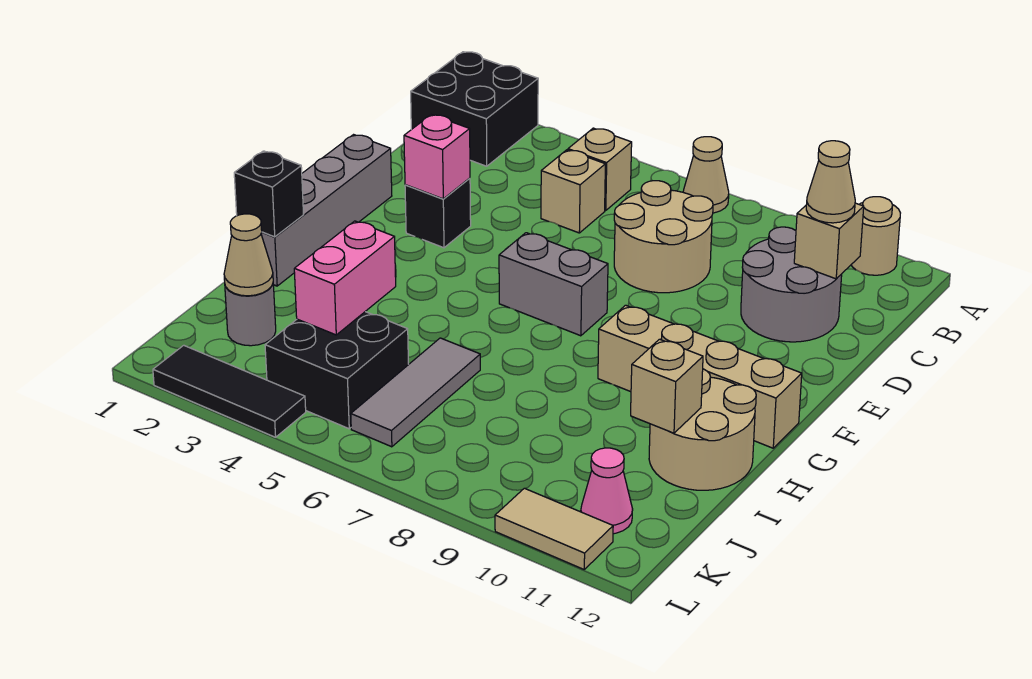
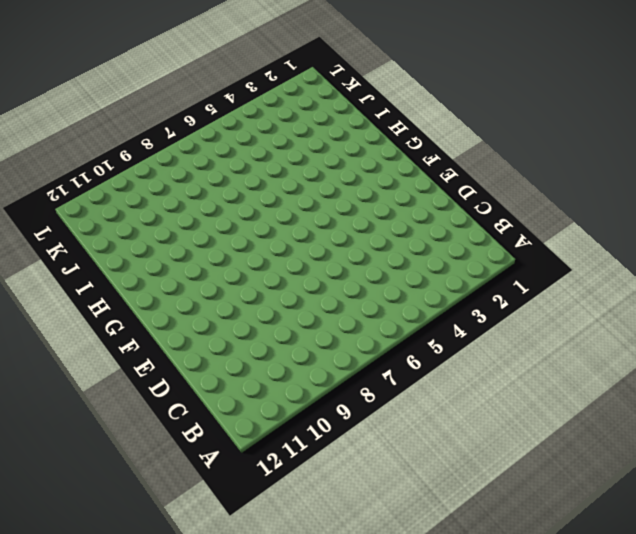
none -> black 2x2 brick [411,52,538,166]
none -> tan 1x1 cone [683,137,729,213]
none -> tan 1x1 round brick [851,197,900,275]

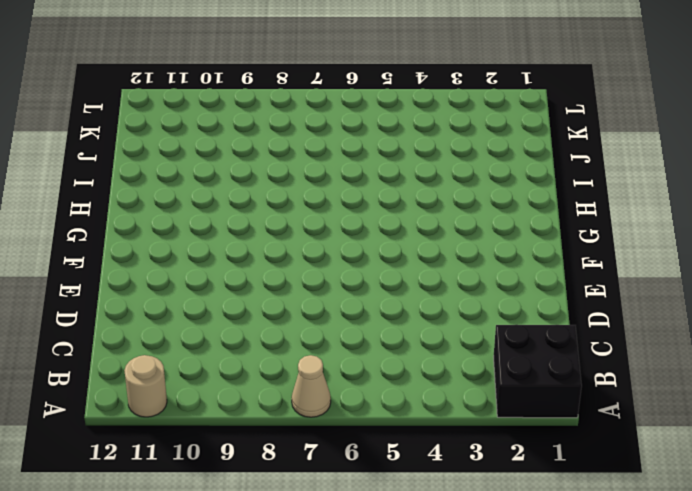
none -> tan 1x1 brick [568,128,632,211]
none -> tan 1x1 brick [541,150,605,233]
none -> tan 2x2 round brick [614,181,713,293]

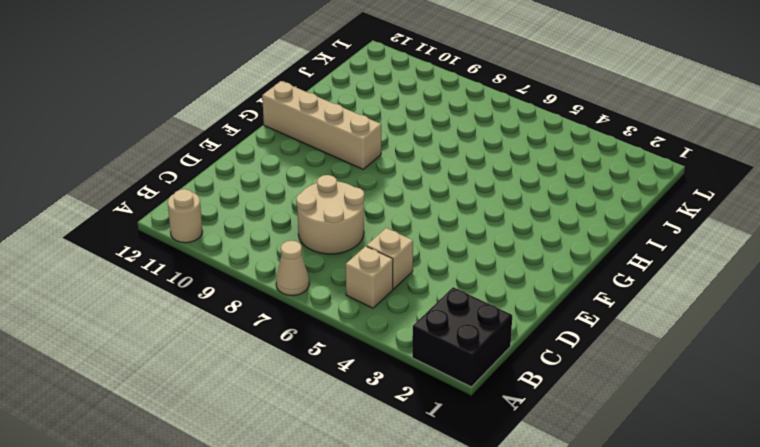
none -> grey 2x2 round brick [741,227,842,342]
none -> grey 1x4 brick [261,135,392,286]
none -> black 1x1 brick [405,178,471,248]

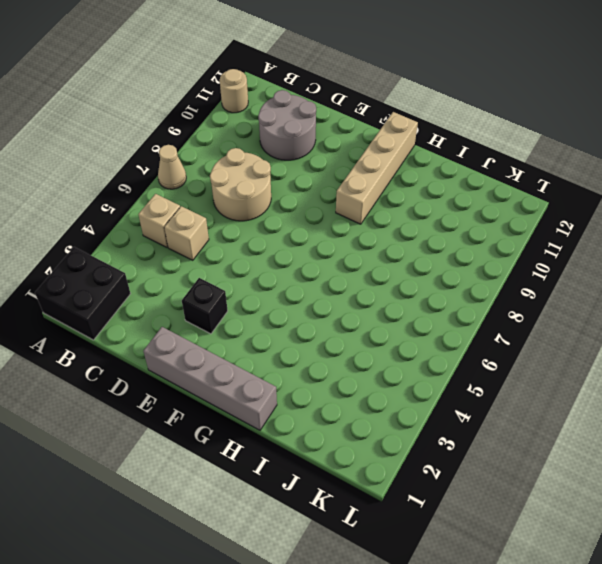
none -> grey 1x2 brick [499,233,608,336]
none -> tan 2x2 round brick [649,369,756,490]
none -> grey 1x3 tile [351,338,480,447]

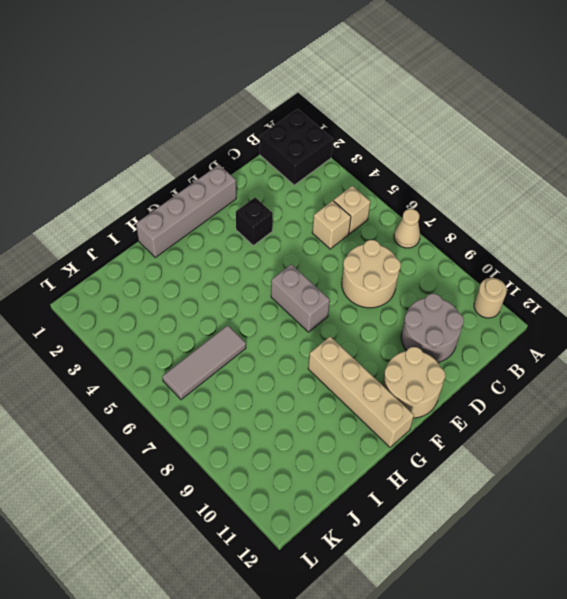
tan 2x2 round brick [382,347,445,418] -> tan 2x2 round brick moved to [649,369,756,490]
none -> grey 1x1 round brick [225,284,276,346]
none -> black 2x2 brick [265,312,409,429]
none -> pink 1x1 cone [581,448,633,534]

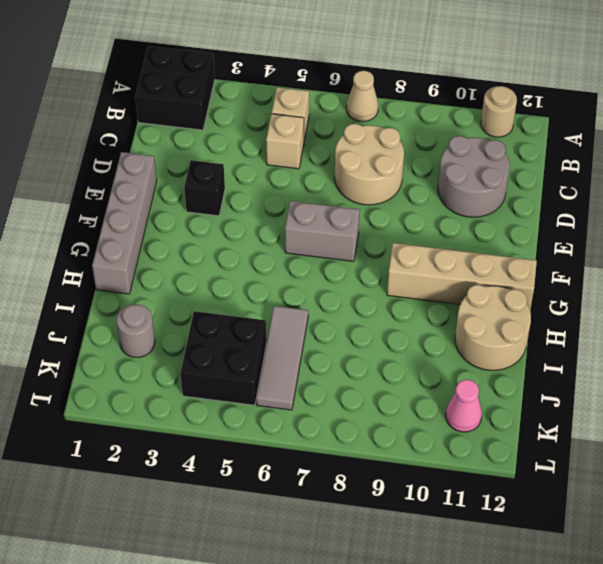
none -> black 1x3 tile [153,345,306,437]
none -> tan 1x2 tile [495,488,613,569]
none -> tan 1x1 brick [794,203,864,279]

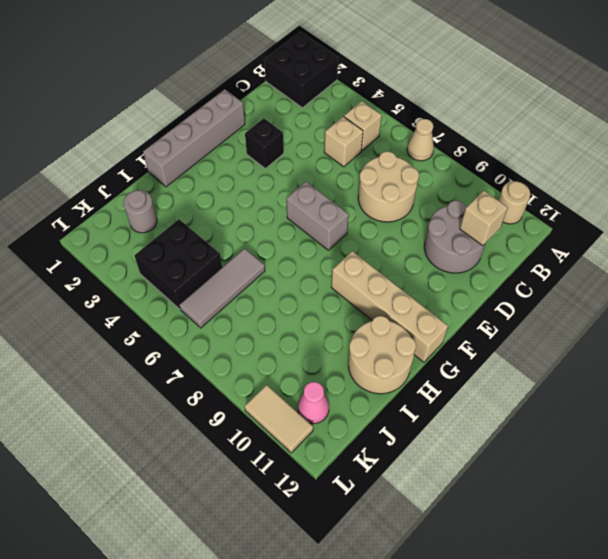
none -> black 1x3 tile [153,345,306,437]
none -> pink 1x1 brick [404,115,470,199]
none -> black 1x1 brick [234,151,304,237]

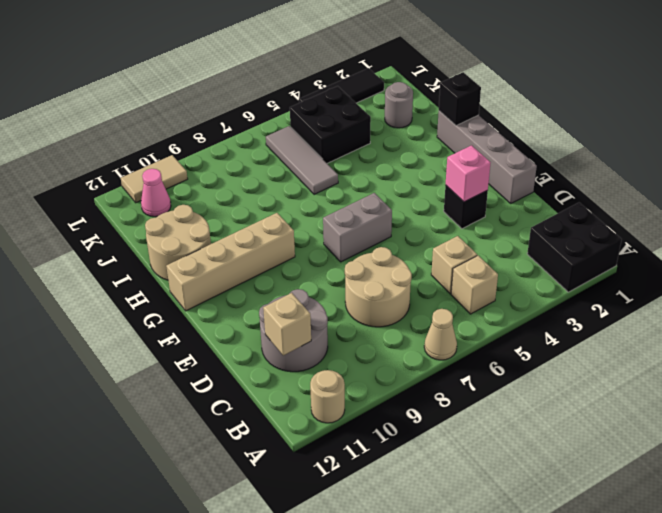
none -> pink 1x2 brick [294,221,396,335]
none -> tan 1x1 brick [631,339,703,433]
none -> tan 1x1 cone [224,214,273,296]

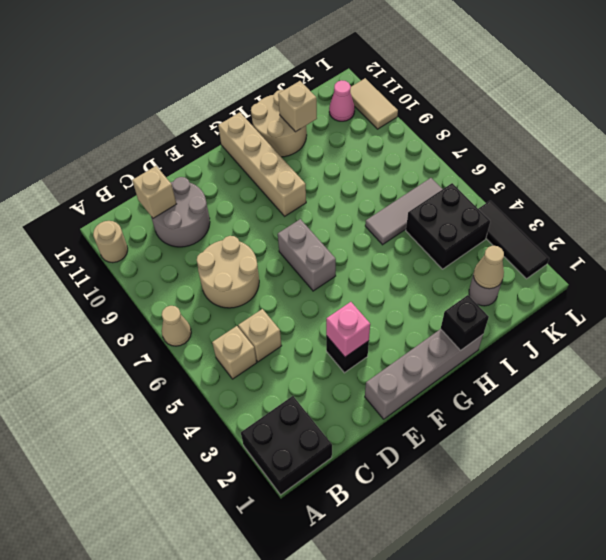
none -> pink 1x2 brick [294,221,396,335]
none -> tan 1x1 cone [806,141,855,223]

